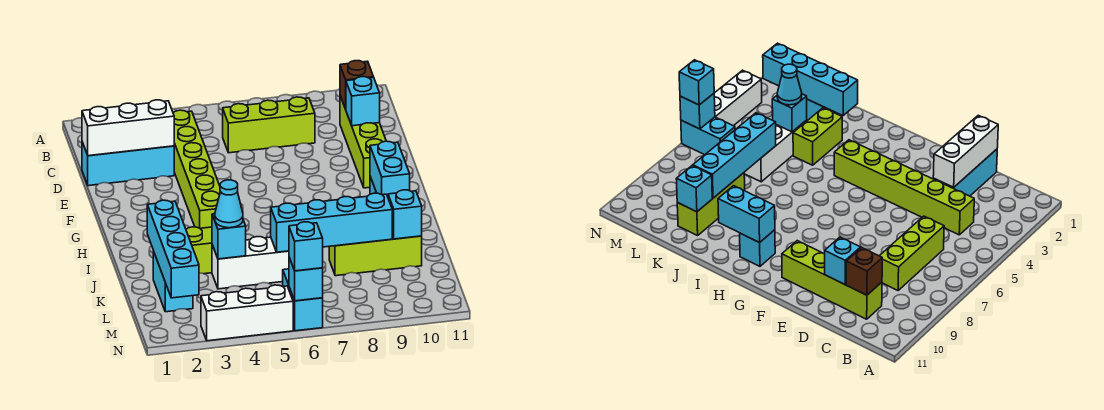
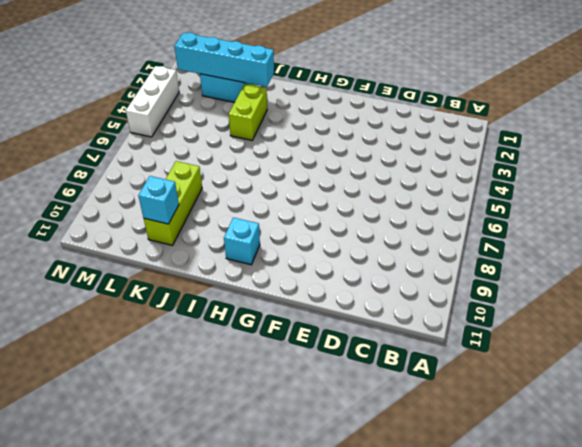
none -> lime 1x6 brick [173,110,220,228]
none -> lime 1x3 brick [223,97,315,153]
none -> lime 1x4 brick [340,96,386,188]

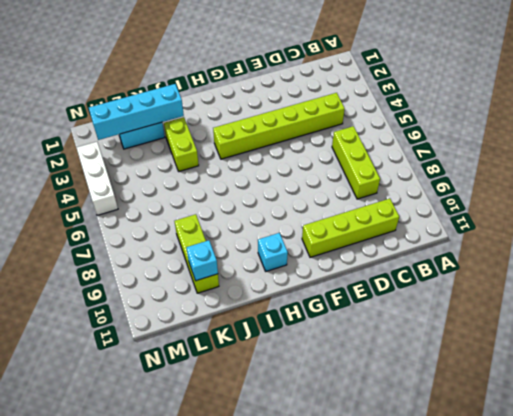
none -> cyan 1x3 brick [82,142,174,186]
none -> white 1x3 brick [212,237,289,289]
none -> cyan 1x2 brick [283,269,323,331]

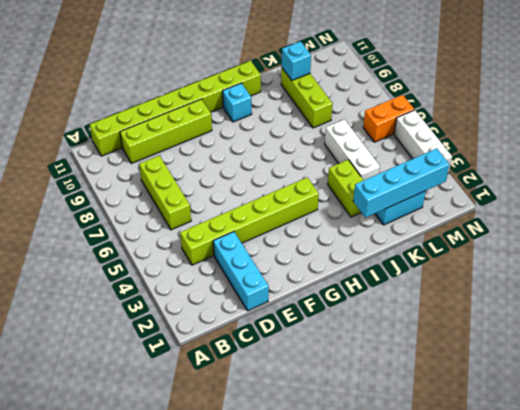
lime 1x8 brick [90,61,261,156] -> none
orange 1x2 brick [363,95,414,142] -> cyan 1x2 brick [283,269,323,331]
none -> brown 1x1 brick [340,61,374,109]
none -> white 1x3 brick [82,100,174,156]
none -> cyan 1x1 brick [346,77,380,126]

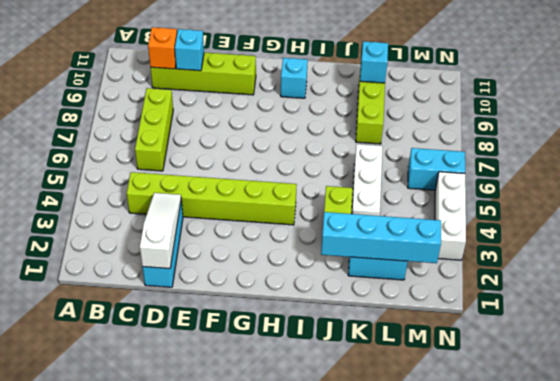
orange 1x1 brick [148,27,177,69] -> brown 1x1 brick [340,61,374,109]
white 1x3 slope [140,193,181,269] -> white 1x3 brick [82,100,174,156]
none -> cyan 1x2 brick [370,141,410,196]
none -> cyan 1x1 brick [212,214,246,259]
none -> cyan 1x4 brick [271,193,392,252]

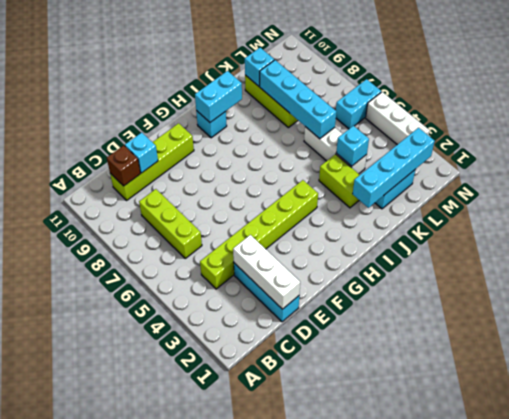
none -> cyan 1x1 brick [289,258,323,301]
none -> cyan 1x1 cone [215,180,243,228]
none -> cyan 1x1 brick [289,222,323,271]

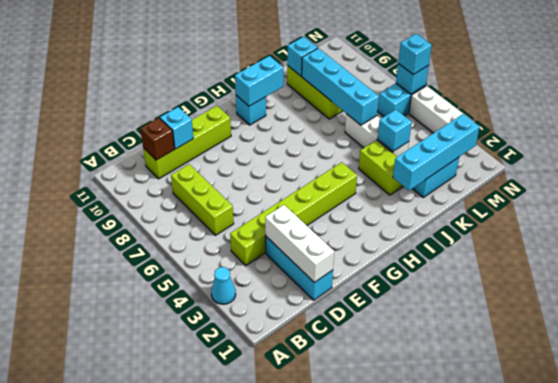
cyan 1x1 cone [211,267,236,304] -> cyan 1x1 cone moved to [215,180,243,228]

